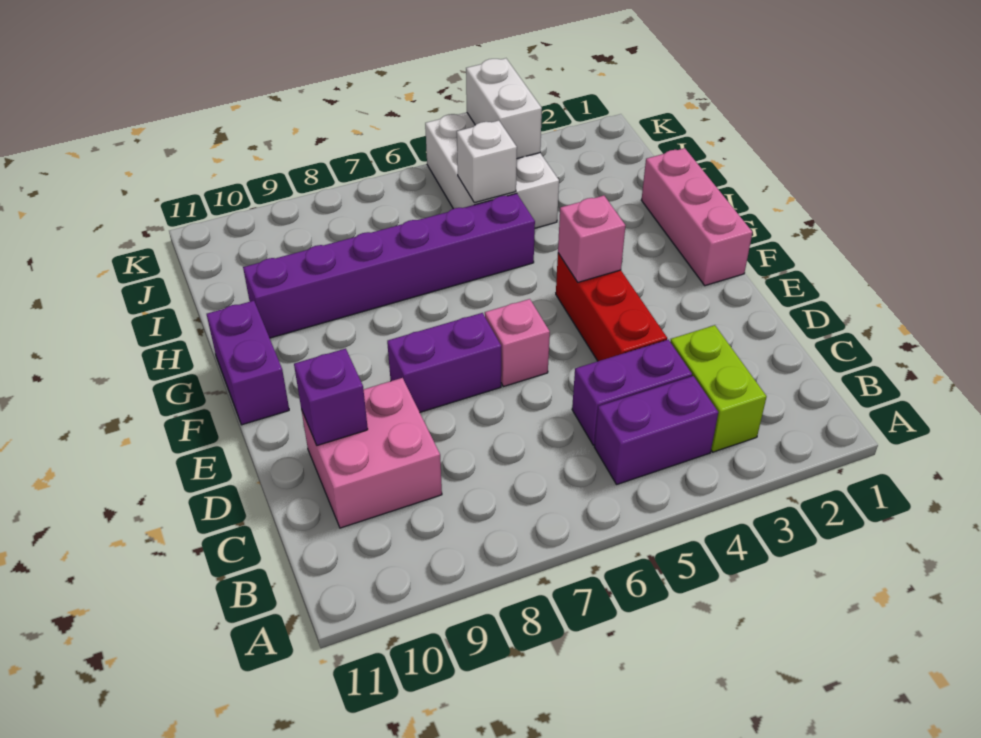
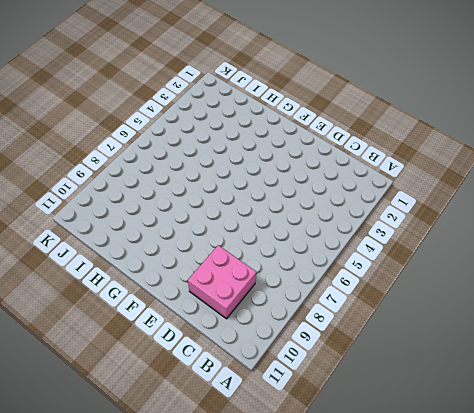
none -> lime 1x2 brick [670,325,767,452]
none -> purple 1x2 brick [594,376,718,484]
none -> purple 1x2 brick [572,340,692,445]

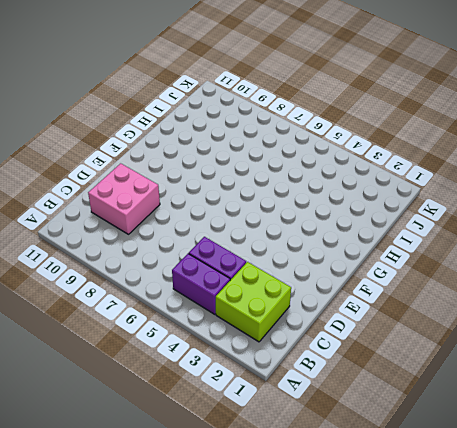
lime 2x2 brick [216,262,291,342] -> lime 1x2 brick [670,325,767,452]
none -> red 1x3 brick [556,253,667,361]
none -> pink 1x1 brick [485,299,550,387]
none -> purple 1x2 brick [387,313,501,412]

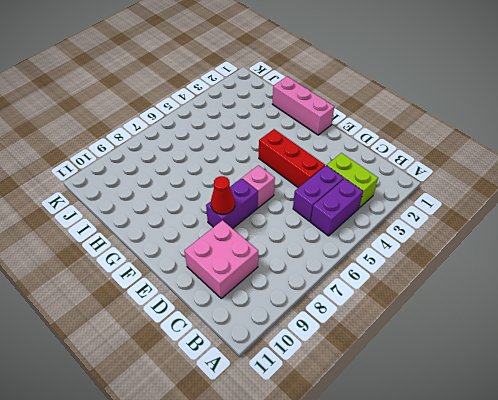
red 1x1 cone [211,176,235,214] -> none
none -> purple 1x2 brick [207,301,289,425]
none -> purple 1x6 brick [243,193,535,338]
none -> white 2x3 brick [425,112,559,228]

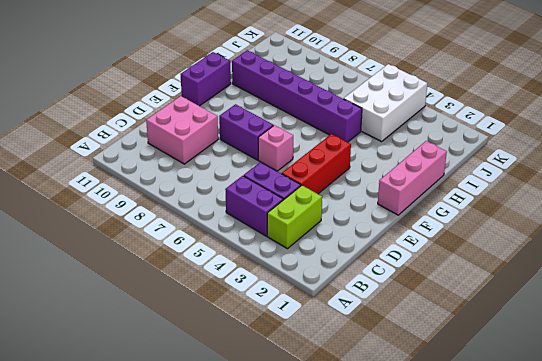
none -> purple 1x1 brick [294,349,368,445]
none -> pink 1x1 brick [558,196,626,282]
none -> white 1x1 brick [457,121,517,203]

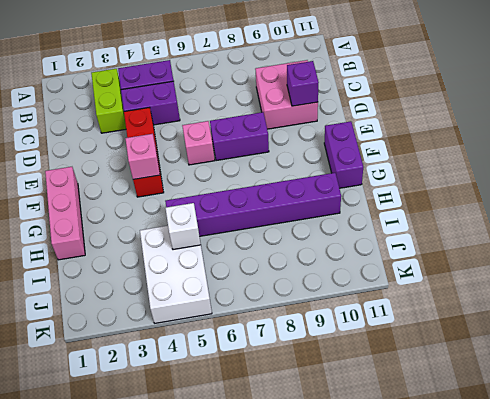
none -> white 1x2 brick [466,58,542,159]

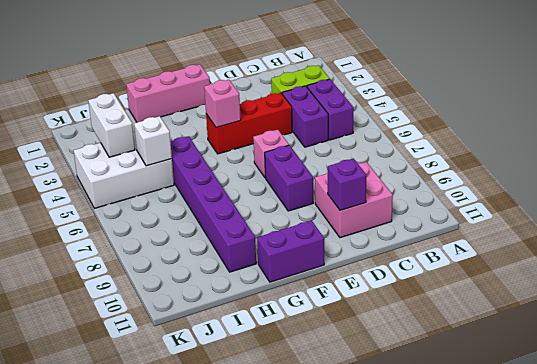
white 1x2 brick [88,93,135,157] -> white 1x2 brick turned to [466,58,542,159]

